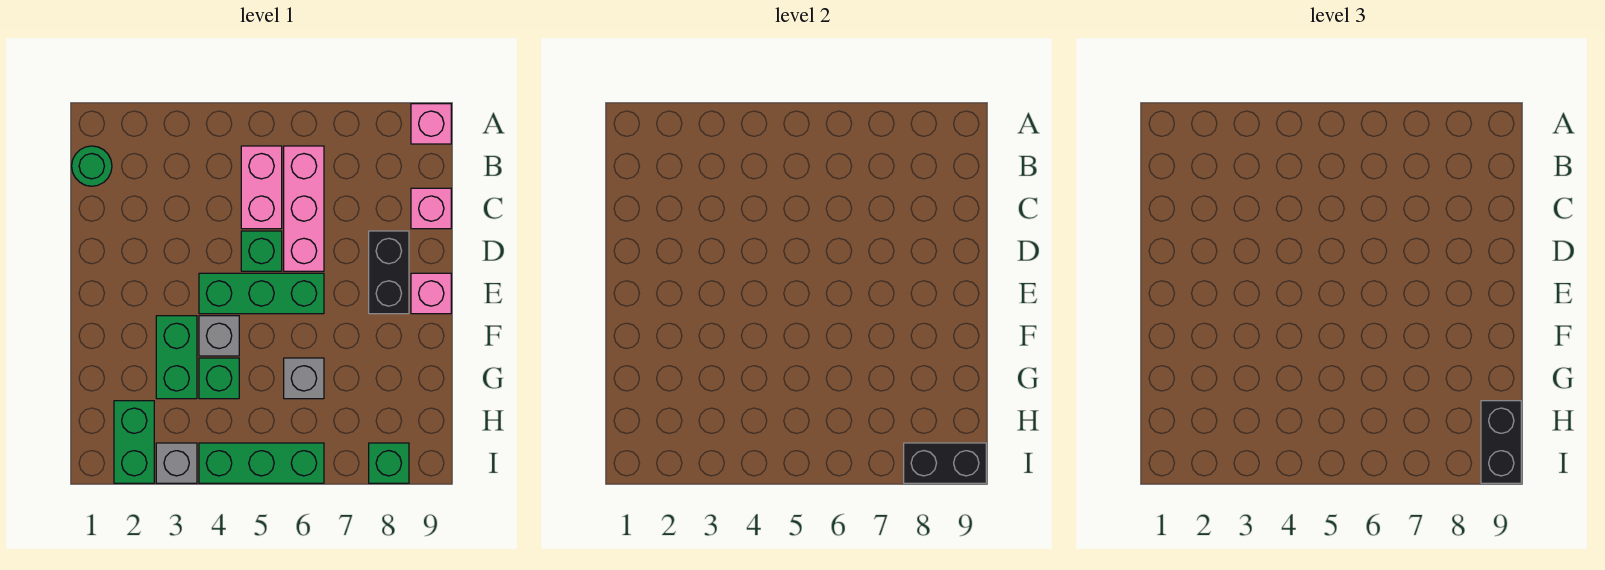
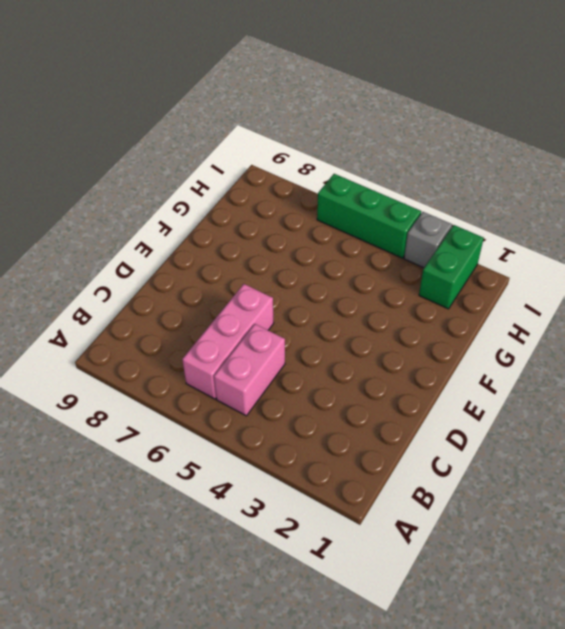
none -> pink 1x1 brick [411,104,451,144]
none -> green 1x1 round brick [72,146,112,186]
none -> pink 1x1 brick [411,188,451,229]

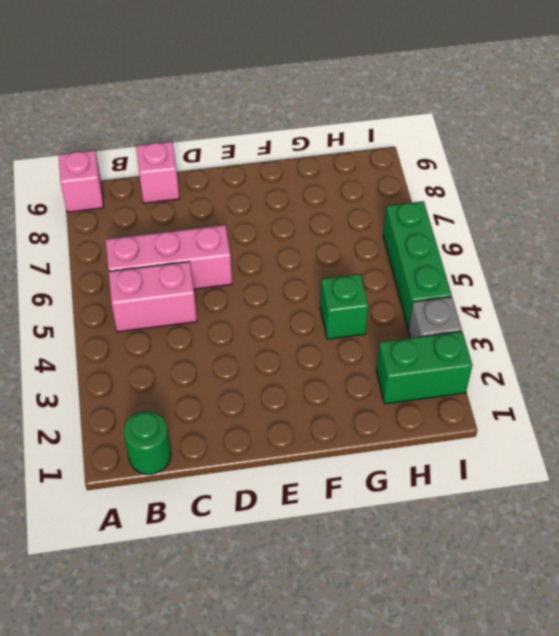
none -> green 1x1 brick [241,231,282,271]
none -> black 1x2 brick [369,231,409,314]
none -> green 1x3 brick [199,273,324,314]

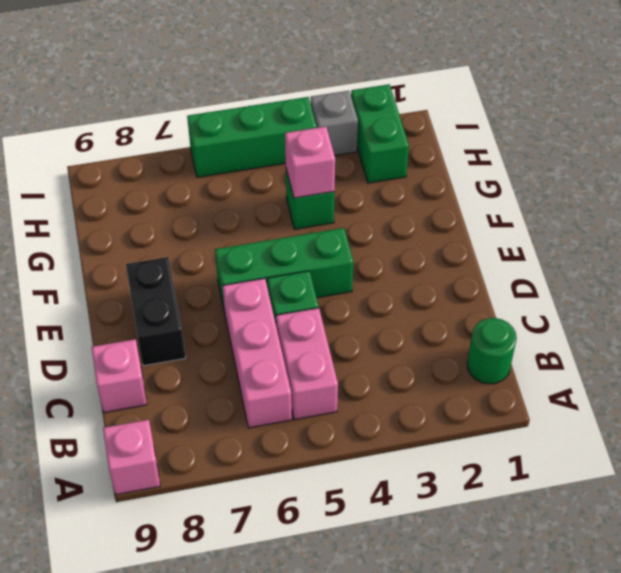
pink 1x1 brick [285,127,335,198] -> pink 1x1 brick moved to [411,273,451,314]
none -> green 1x2 brick [156,316,197,399]
none -> grey 1x1 brick [199,316,239,356]
none -> grey 1x1 brick [284,358,324,399]

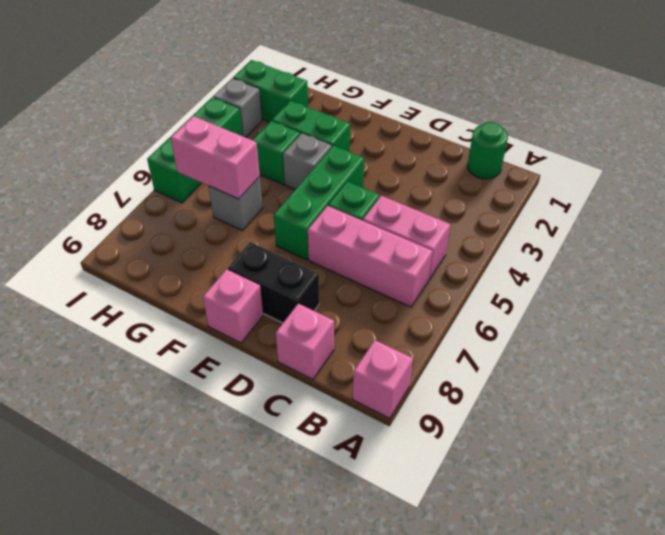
pink 1x2 brick [171,116,260,199] -> none
none -> green 1x1 brick [369,443,409,483]
none -> black 1x2 brick [904,443,986,483]
none -> black 1x2 brick [1481,401,1521,483]

